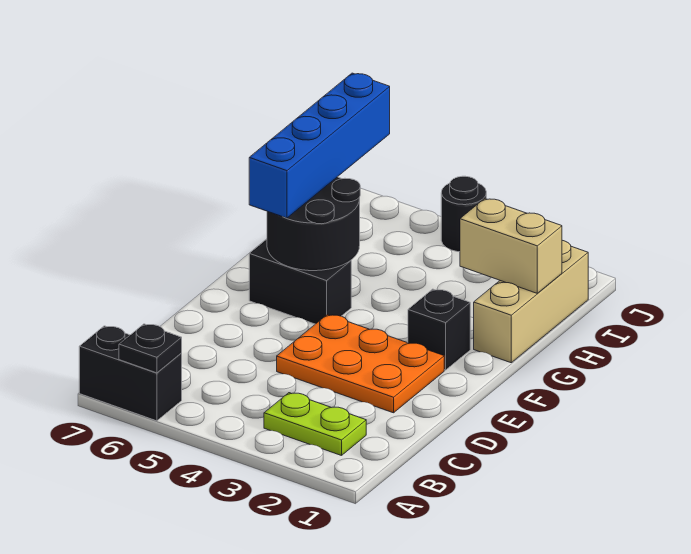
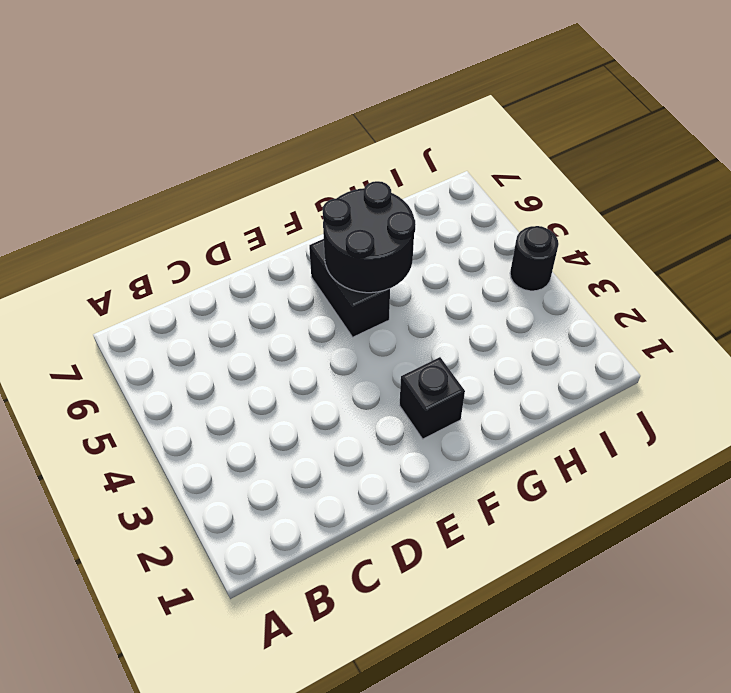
none -> black 1x2 brick [79,326,182,421]
none -> lime 1x2 plate [264,393,366,456]

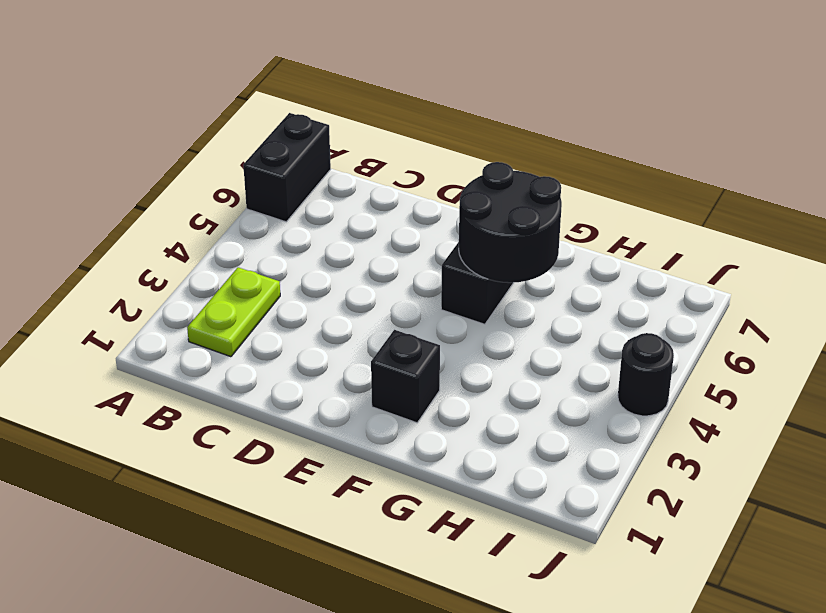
none -> orange 2x3 plate [277,315,444,413]
none -> tan 1x3 brick [474,240,588,363]

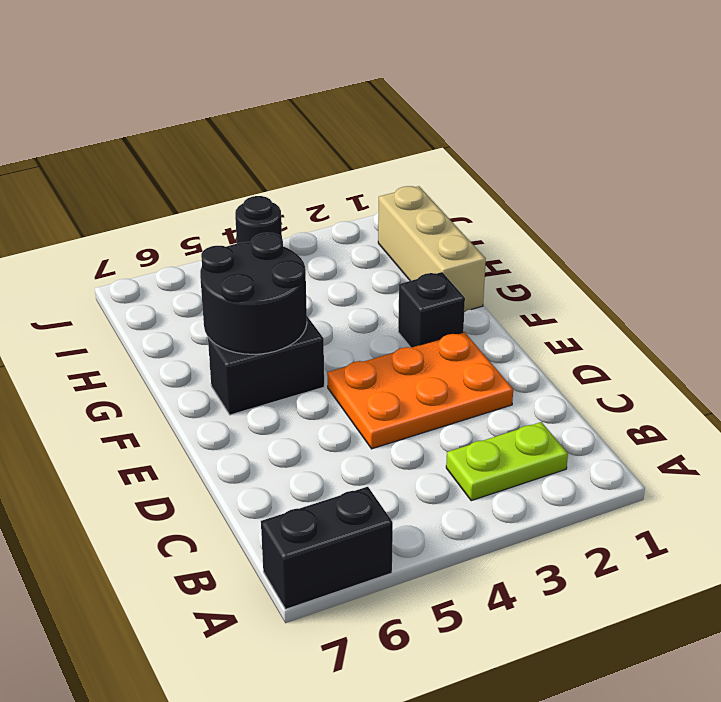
none -> black 1x1 plate [119,324,182,373]
none -> tan 1x2 brick [460,199,562,293]

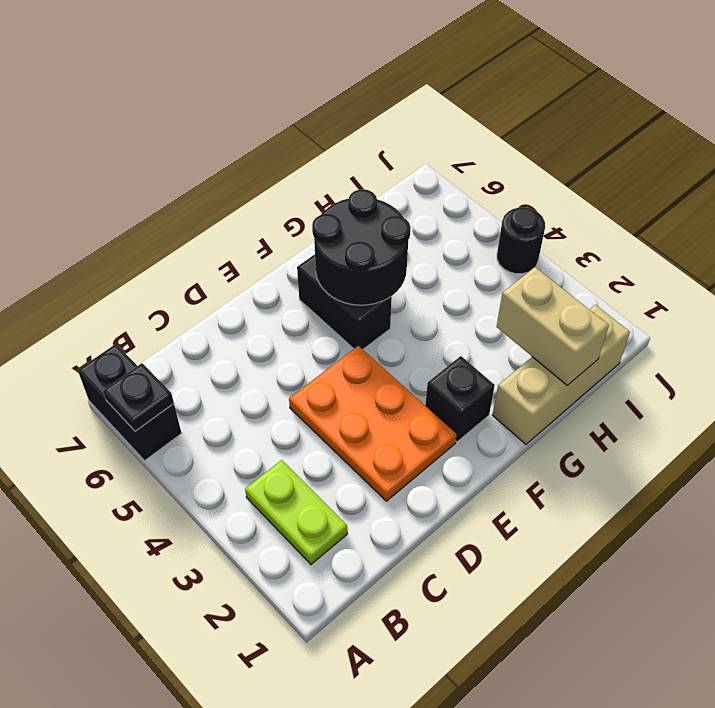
none -> blue 1x4 brick [249,73,390,218]

